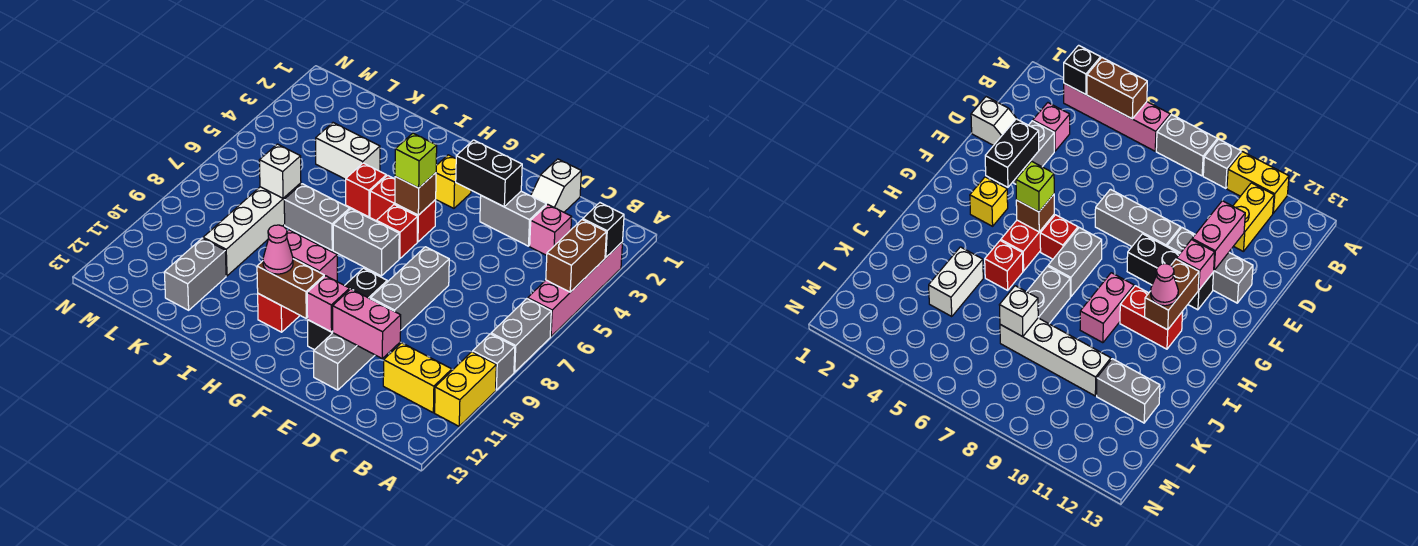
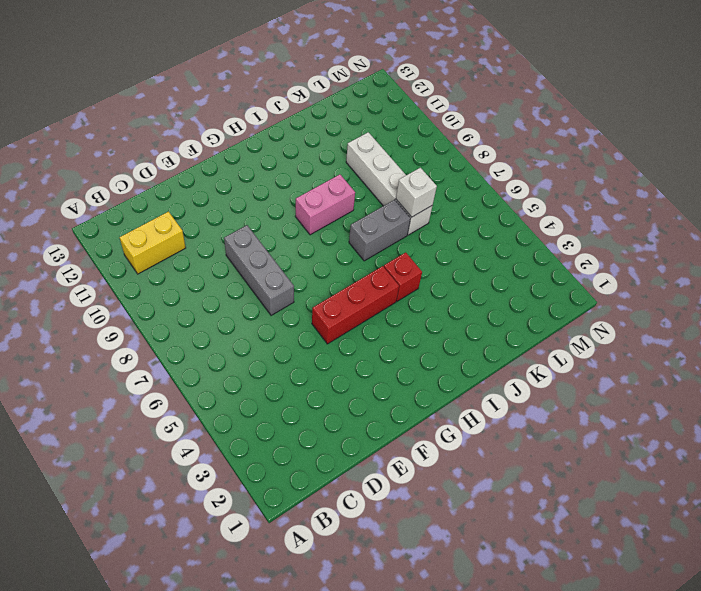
red 1x3 brick [312,266,399,344] -> red 1x2 brick [370,175,436,242]
none -> pink 1x4 brick [528,242,623,337]
none -> grey 1x2 brick [491,299,551,372]
none -> grey 1x1 brick [473,334,515,390]
none -> yellow 1x2 brick [435,352,496,426]

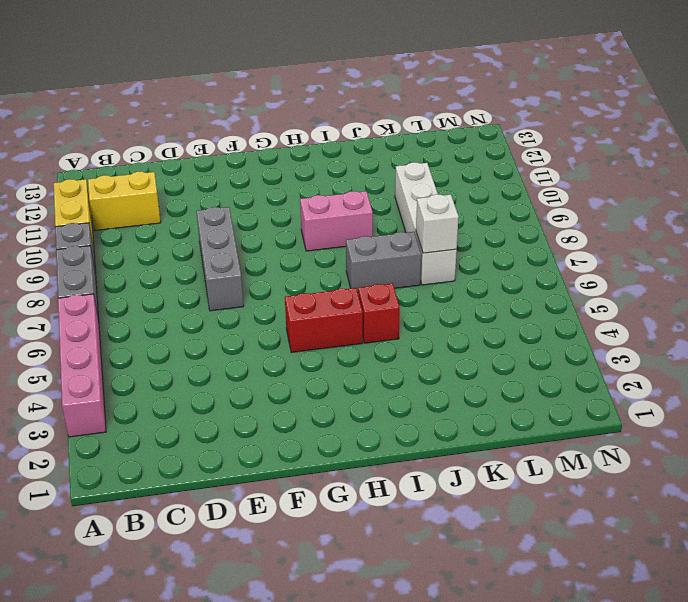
none -> pink 1x1 brick [530,204,572,255]
none -> white 1x2 slope [531,159,581,212]
none -> grey 1x2 brick [480,191,546,246]
none -> grey 1x3 brick [314,333,375,390]

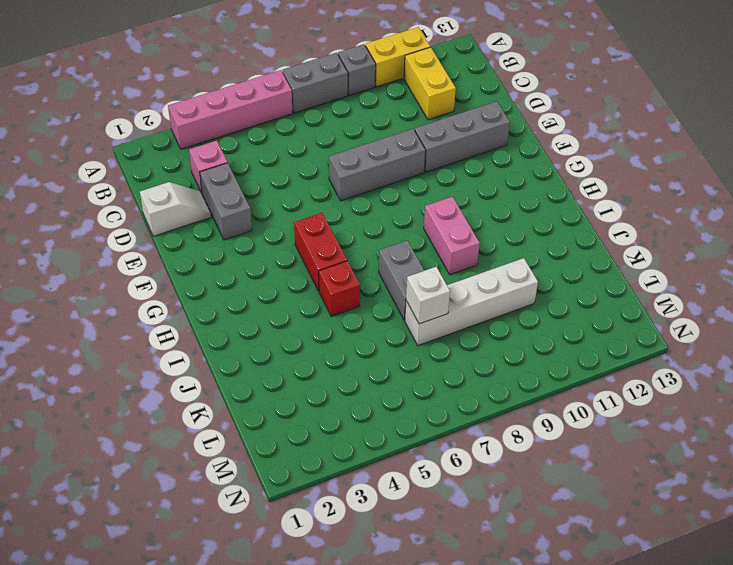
none -> black 1x3 brick [308,268,387,350]
none -> yellow 1x1 brick [436,155,471,208]
none -> red 1x1 brick [376,205,418,259]
none -> grey 1x2 brick [333,209,399,276]

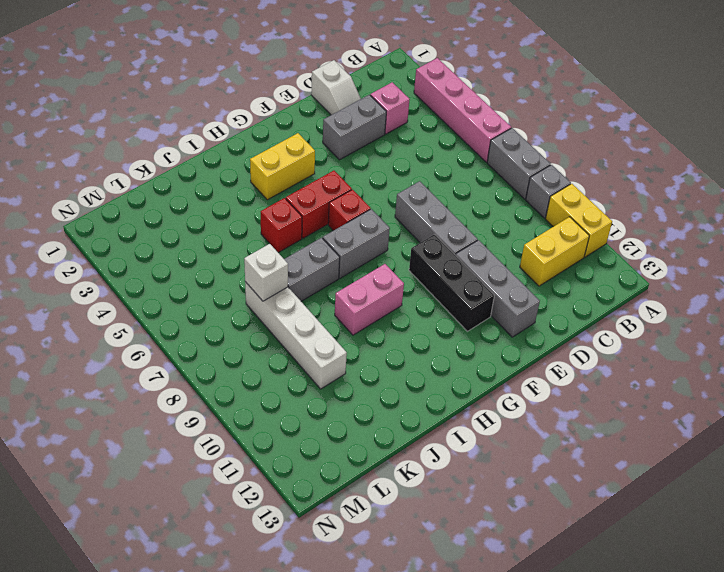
yellow 1x2 brick [250,133,315,200] -> yellow 1x1 brick [436,155,471,208]
none -> red 1x2 brick [258,294,300,332]
none -> white 1x2 brick [316,123,380,179]
none -> grey 1x2 brick [164,238,226,310]
none -> black 1x1 brick [583,203,624,258]

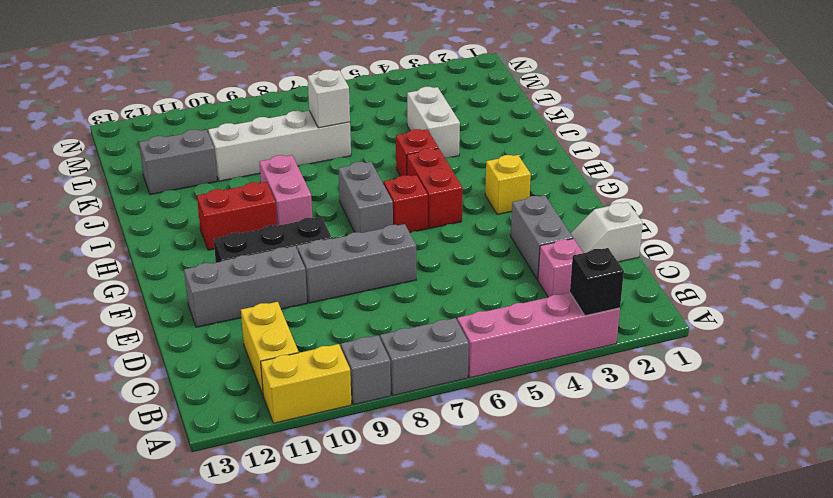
none -> grey 1x2 brick [284,184,350,250]
none -> brown 1x2 brick [546,220,606,292]
none -> pink 1x2 brick [333,289,401,358]
none -> black 1x2 brick [456,140,522,207]

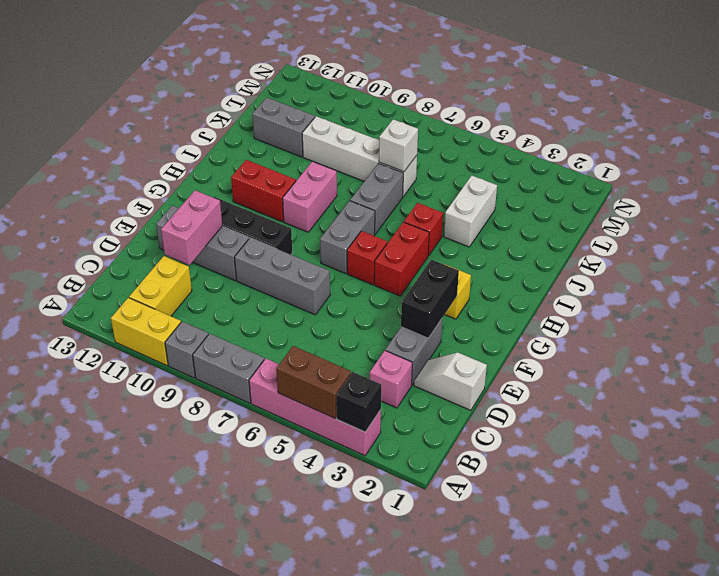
none -> pink 1x1 brick [307,276,350,332]
none -> brown 1x1 brick [395,173,436,215]
none -> brown 1x2 brick [257,259,324,318]
none -> lime 1x1 brick [395,133,437,188]

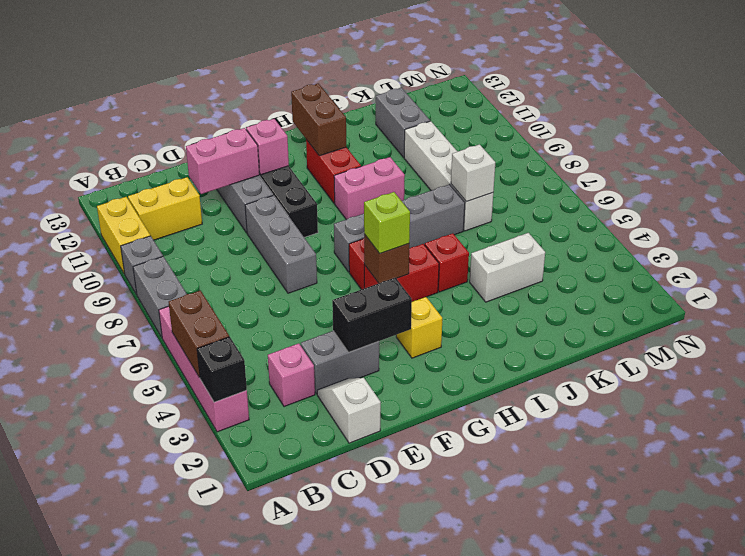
brown 1x2 brick [291,83,346,156] -> brown 1x2 brick turned to [257,259,324,318]
none -> pink 1x1 cone [263,225,293,274]

